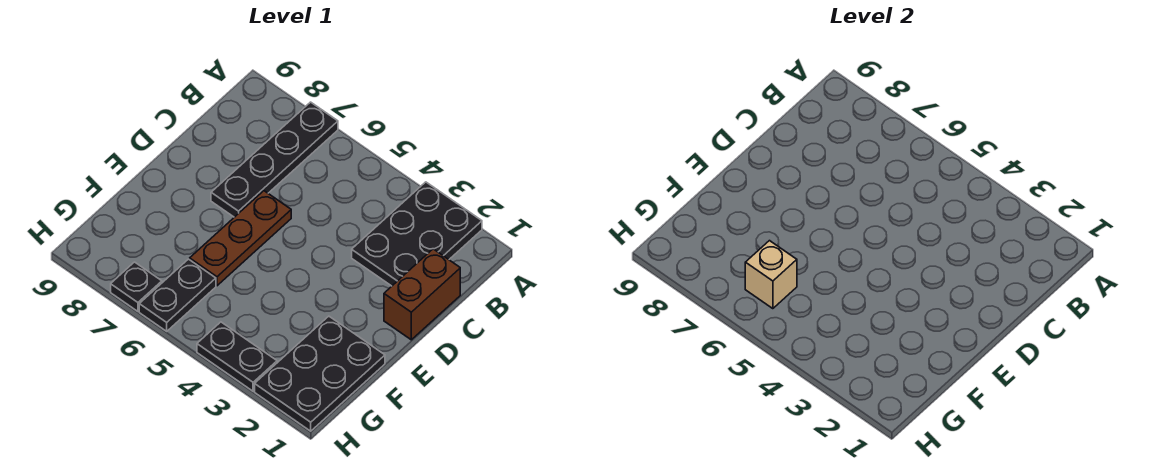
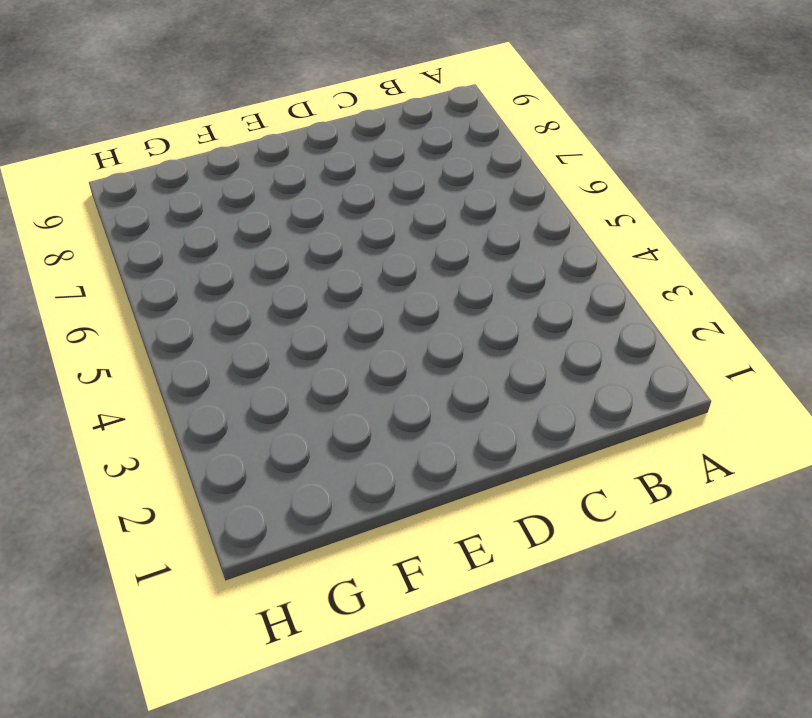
none -> black 2x3 plate [352,182,482,286]
none -> black 1x4 plate [211,102,338,217]

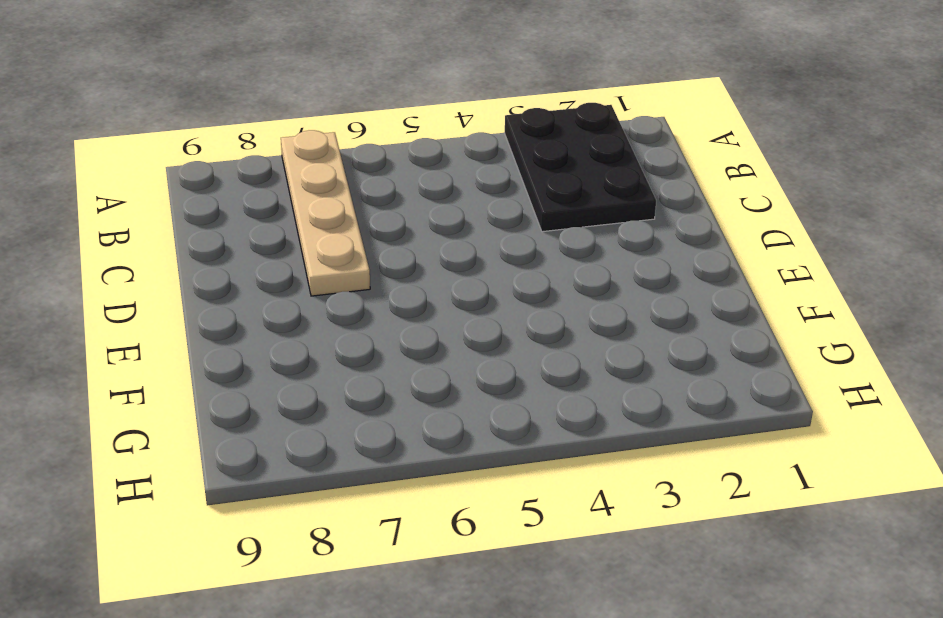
tan 1x4 plate [281,130,370,296] -> black 1x4 plate [211,102,338,217]
none -> brown 1x2 brick [384,249,460,340]
none -> brown 1x3 plate [190,191,291,286]

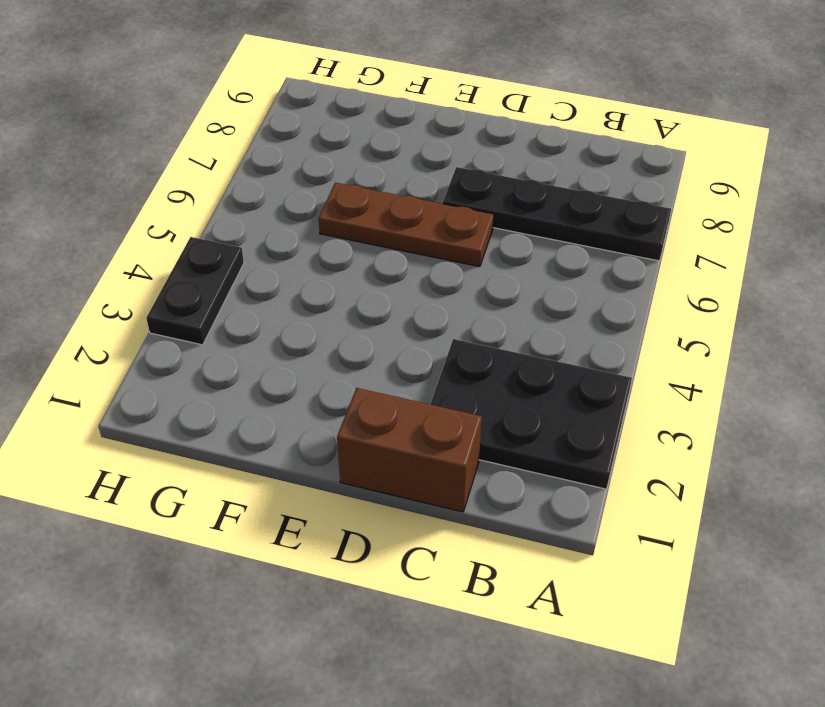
none -> black 2x3 plate [255,316,385,431]
none -> black 1x2 plate [139,259,216,331]

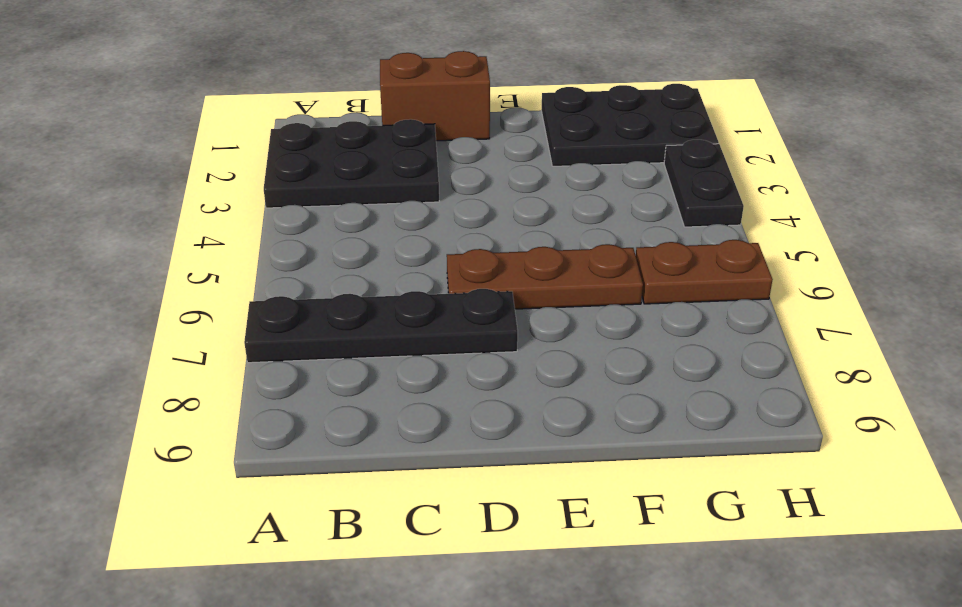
brown 1x2 plate [636,240,773,304] -> black 1x2 plate [139,259,216,331]
none -> black 1x1 plate [111,262,162,311]
none -> tan 1x1 brick [745,241,797,309]

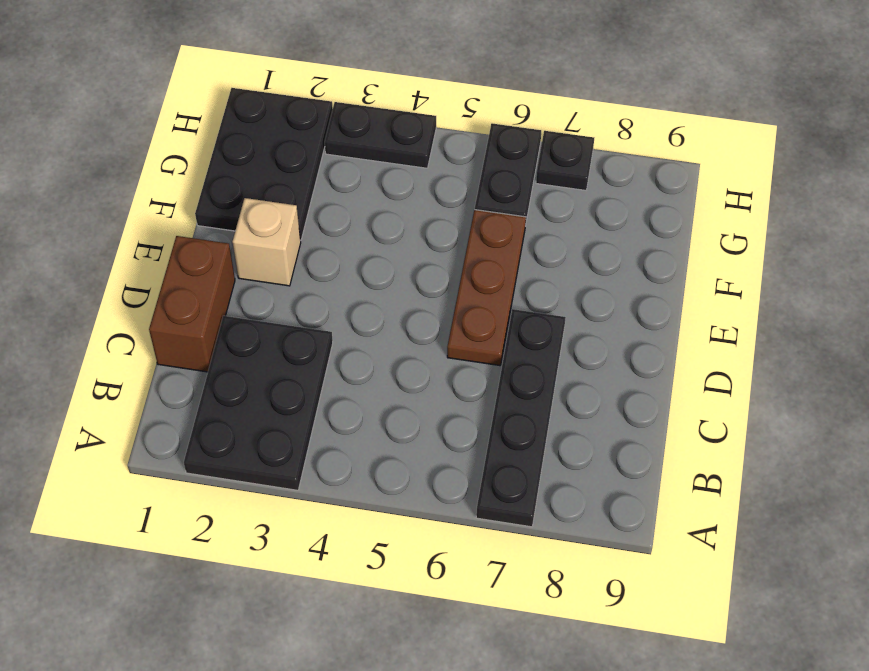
tan 1x1 brick [233,198,301,286] -> tan 1x1 brick moved to [745,241,797,309]

